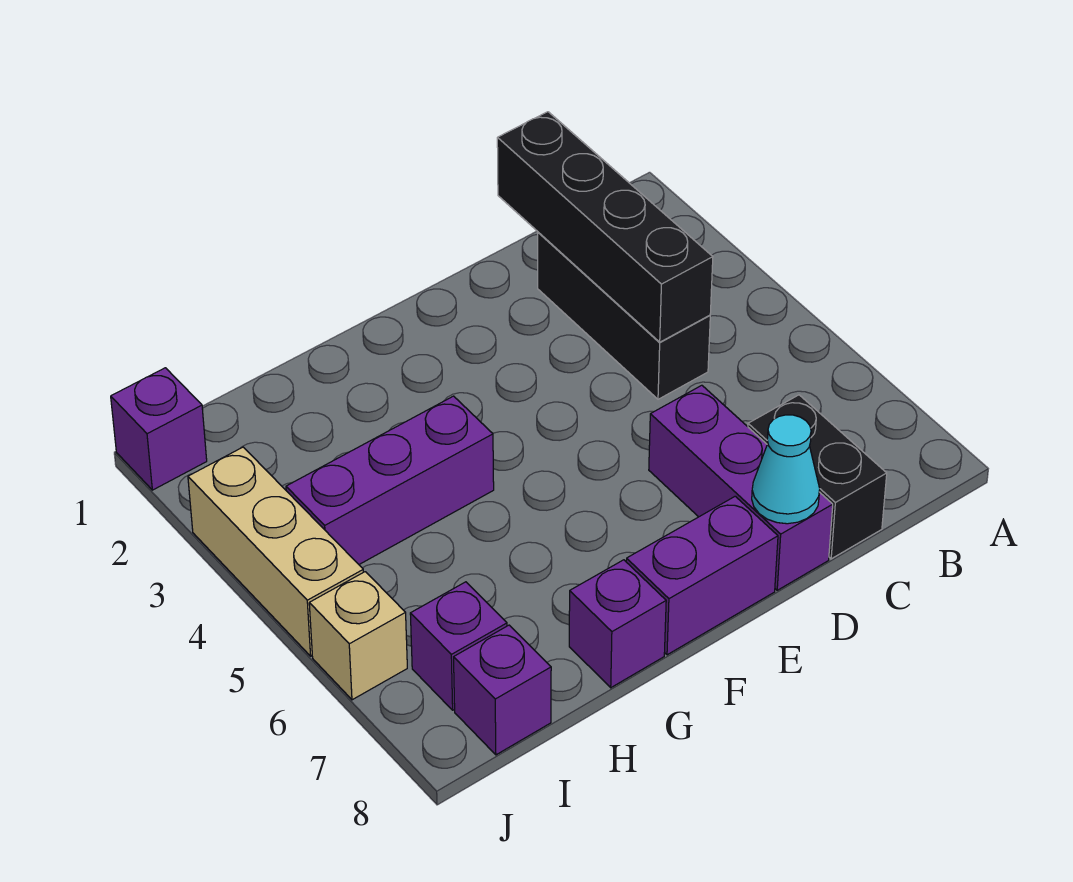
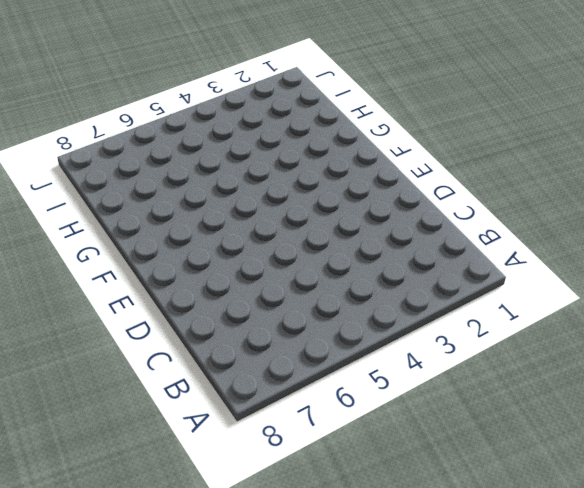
none -> black 1x3 brick [538,232,710,399]
none -> black 1x2 brick [748,395,887,559]
none -> purple 1x3 brick [649,385,833,590]

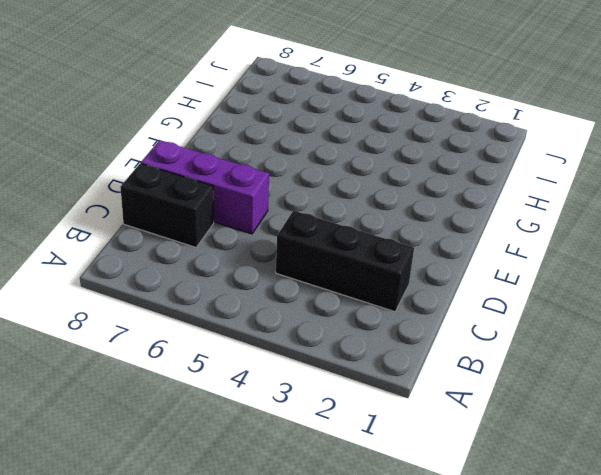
none -> purple 1x2 brick [626,496,778,655]
none -> purple 1x3 brick [286,396,494,564]
none -> purple 1x1 brick [569,560,666,688]

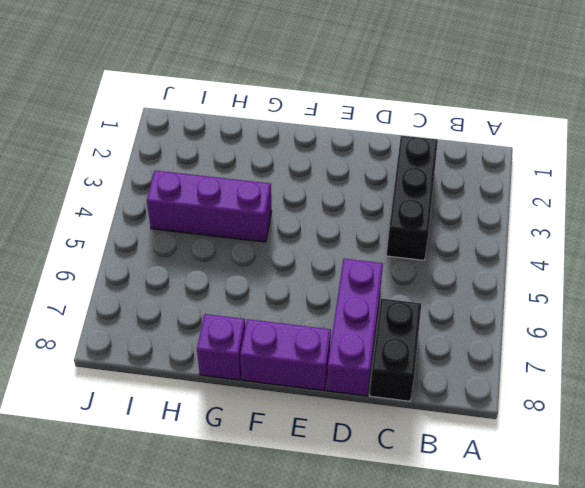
none -> purple 1x1 brick [410,582,507,710]
none -> purple 1x1 brick [454,625,551,755]
none -> purple 1x1 brick [111,368,207,490]

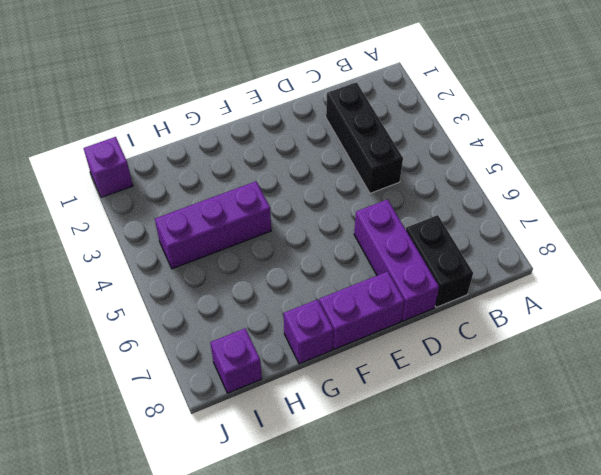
none -> purple 1x1 brick [410,582,507,710]
none -> tan 1x3 brick [188,447,363,656]
none -> tan 1x1 brick [309,572,407,700]

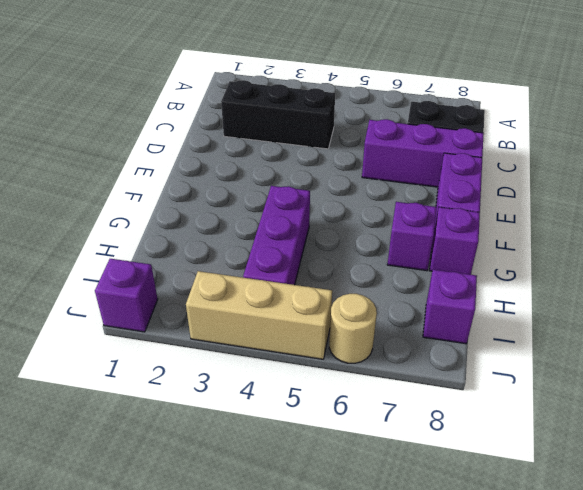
purple 1x1 brick [387,202,437,271] -> purple 1x1 brick moved to [410,582,507,710]
tan 1x1 round brick [329,294,377,363] -> tan 1x1 brick [309,572,407,700]
none -> black 1x4 brick [497,112,713,342]
none -> cyan 1x1 cone [752,415,820,524]

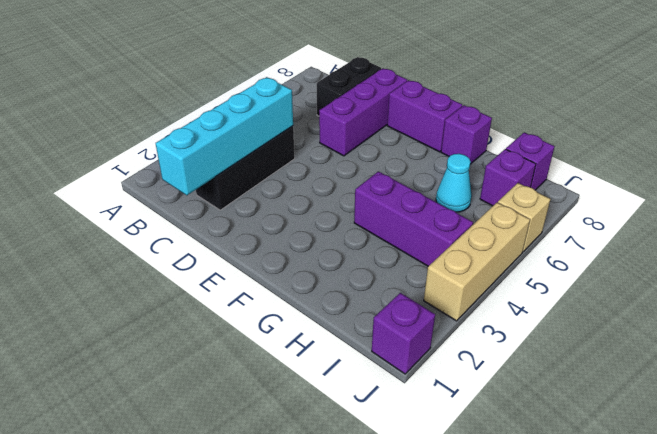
cyan 1x4 brick [156,77,293,195] -> black 1x4 brick [497,112,713,342]
cyan 1x1 cone [436,154,472,212] -> cyan 1x1 cone moved to [752,415,820,524]

